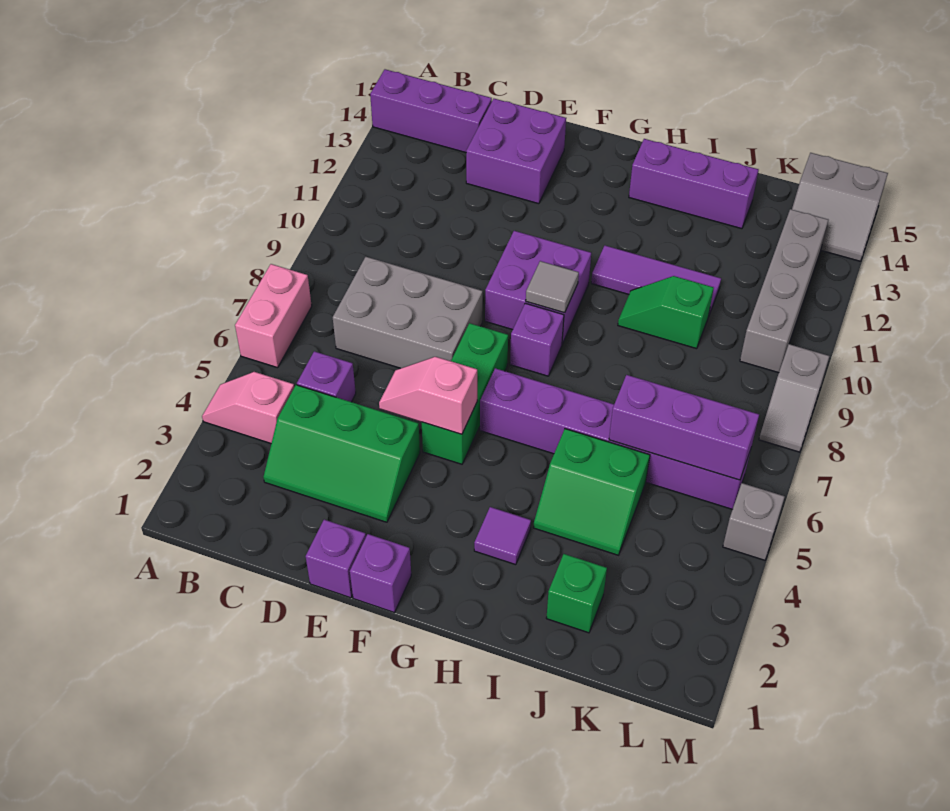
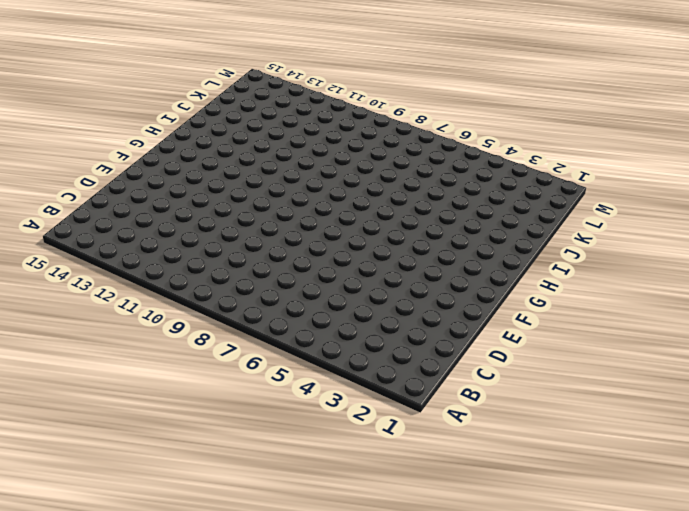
none -> pink 1x2 slope [202,372,294,443]
none -> pink 1x2 brick [235,264,312,368]
none -> purple 1x3 brick [370,69,492,153]

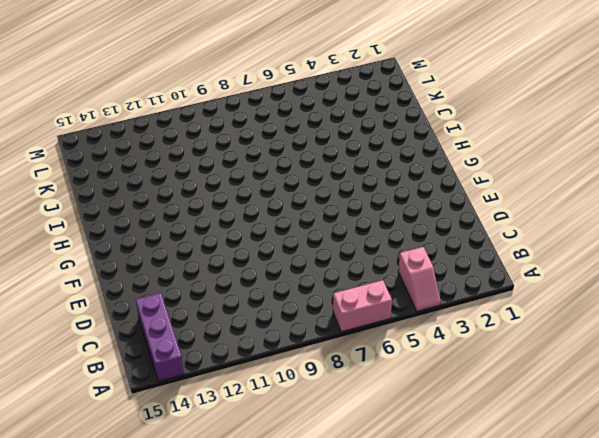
none -> green 2x3 slope [263,385,420,522]
none -> purple 1x1 brick [297,351,356,402]
none -> grey 2x3 brick [333,257,483,368]

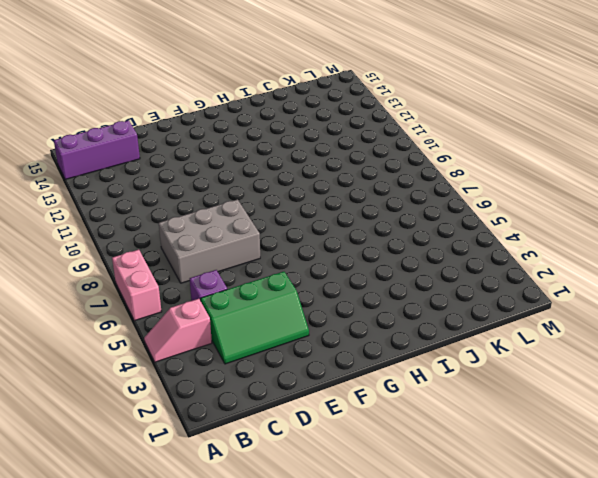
none -> purple 2x2 brick [466,99,566,204]
none -> purple 1x1 brick [306,520,366,598]
none -> purple 1x1 brick [350,534,411,613]

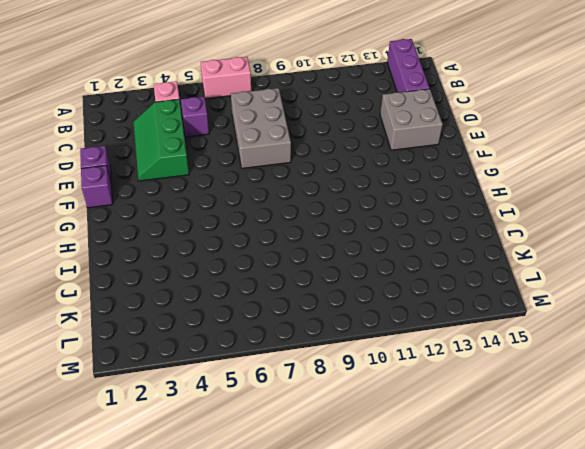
grey 2x2 brick [380,89,443,150] -> purple 2x2 brick [466,99,566,204]
none -> green 1x3 brick [422,323,508,464]
none -> purple 2x2 brick [485,231,591,344]
none -> purple 1x6 brick [480,368,751,509]

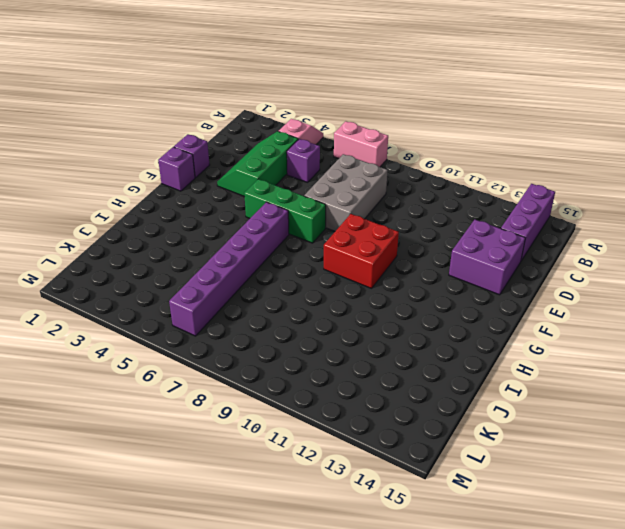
red 2x2 brick [324,214,399,288] -> purple 2x2 brick [485,231,591,344]
none -> purple 1x1 brick [510,303,564,376]
none -> purple 1x1 tile [474,507,531,565]
none -> purple 1x3 tile [591,246,721,315]

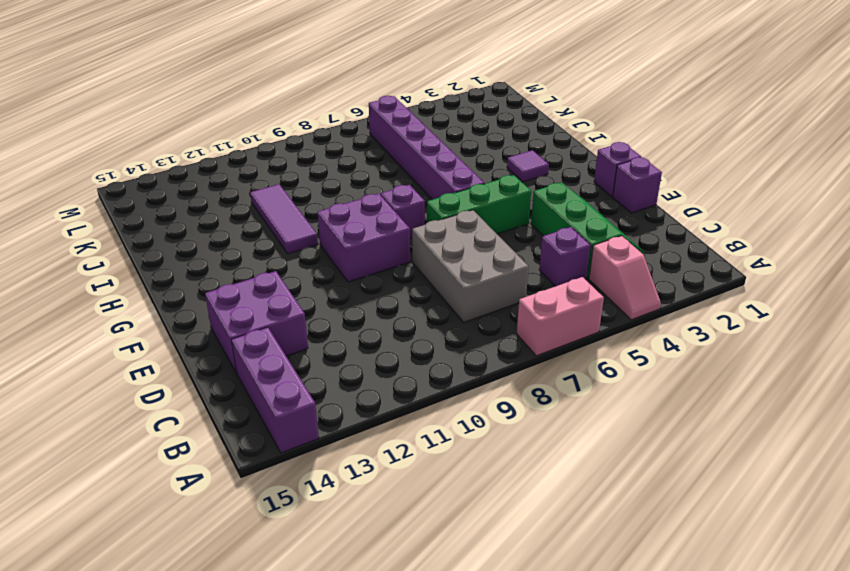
none -> purple 1x3 brick [629,139,758,229]
none -> green 2x2 slope [533,429,650,555]
none -> green 1x2 slope [618,276,714,349]

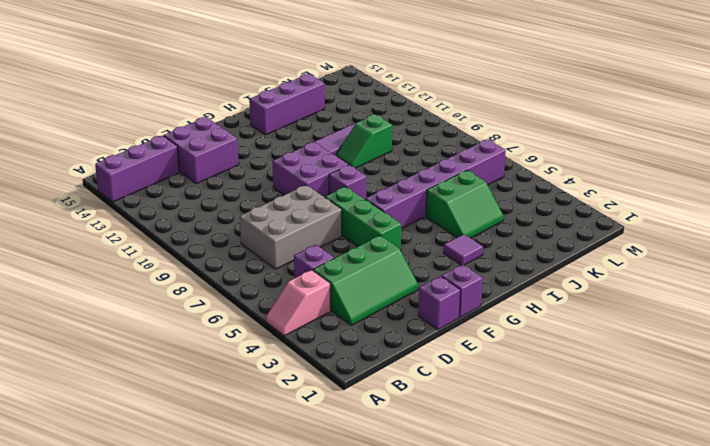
none -> pink 1x2 brick [235,264,312,368]
none -> green 1x1 brick [546,554,607,633]
none -> grey 1x4 brick [740,209,828,373]

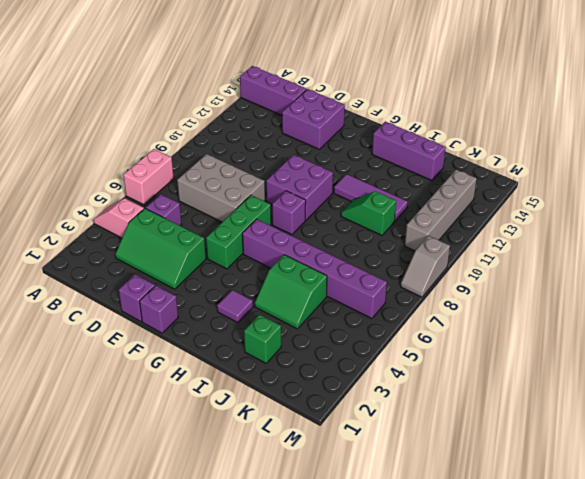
none -> grey 2x2 slope [792,153,888,261]
none -> grey 1x1 brick [723,483,785,560]
none -> pink 1x2 slope [379,357,477,434]

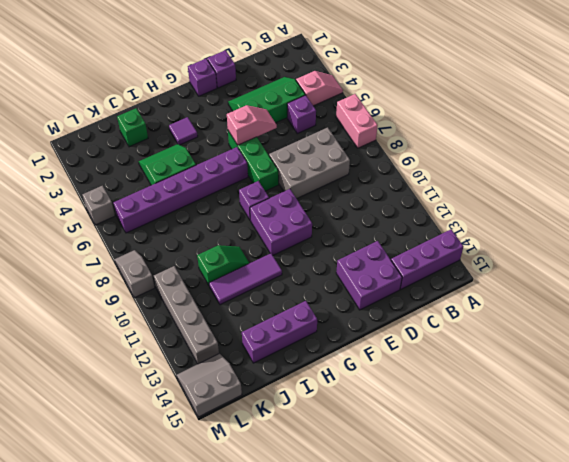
none -> grey 1x1 tile [526,261,579,313]
none -> purple 1x3 brick [609,375,759,480]

